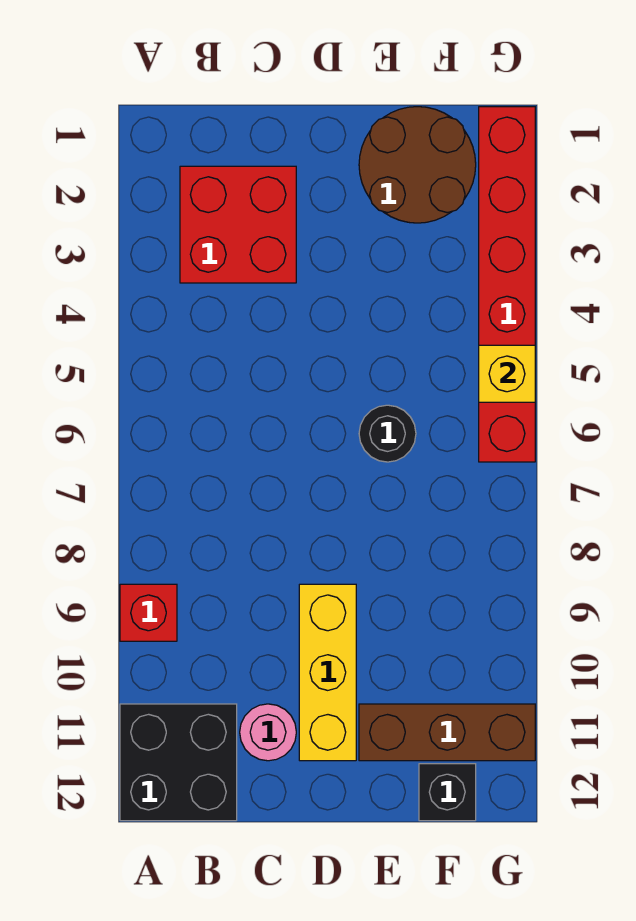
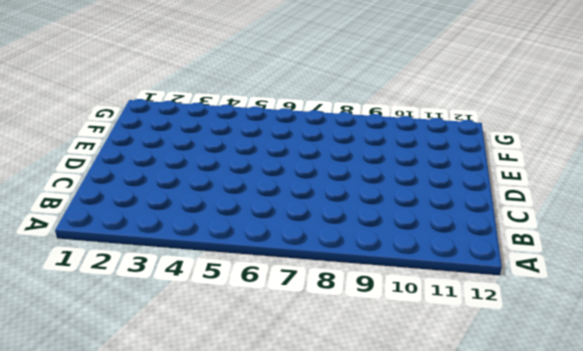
none -> red 1x1 brick [120,584,177,641]
none -> black 2x2 brick [120,704,237,821]

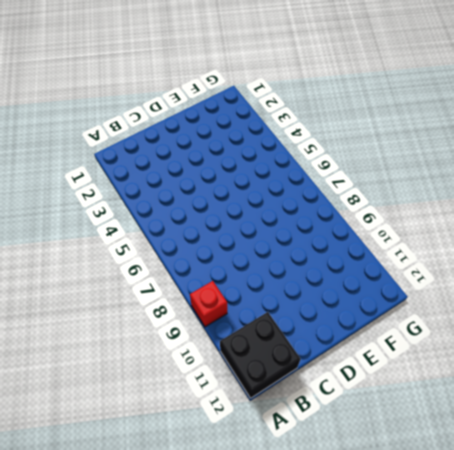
none -> red 2x2 brick [180,166,296,283]
none -> pink 1x1 round brick [240,704,296,761]

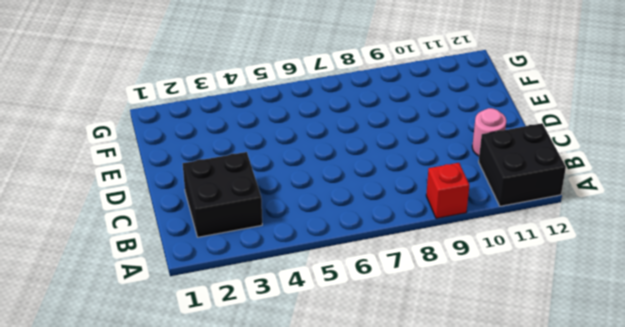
black 2x2 brick [183,152,262,237] -> red 2x2 brick [180,166,296,283]
none -> yellow 1x3 brick [299,584,356,761]
none -> brown 2x2 round brick [359,107,476,223]

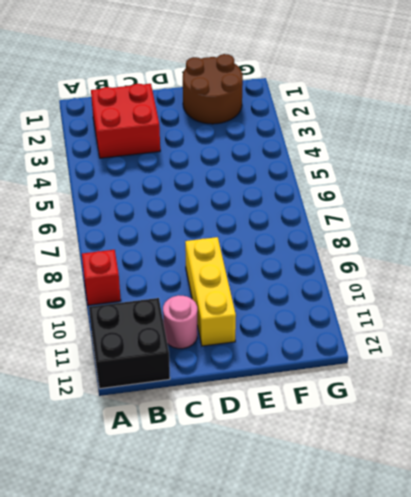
none -> black 1x1 round brick [359,405,416,462]
none -> brown 1x3 brick [359,704,535,761]

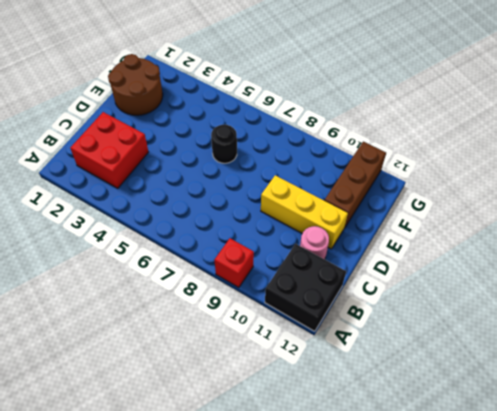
none -> black 1x1 brick [419,764,476,821]
none -> red 1x6 brick [479,107,535,462]

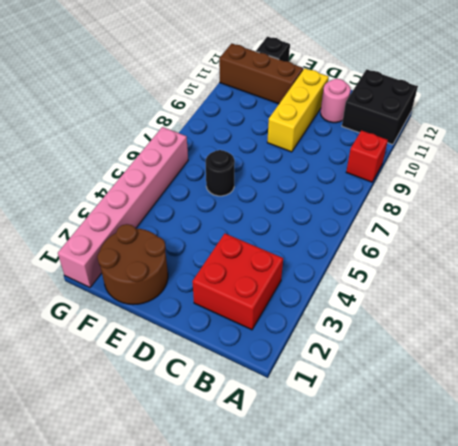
pink 1x6 brick [58,127,188,287] -> red 1x6 brick [479,107,535,462]
none -> yellow 1x1 brick [479,345,535,402]

